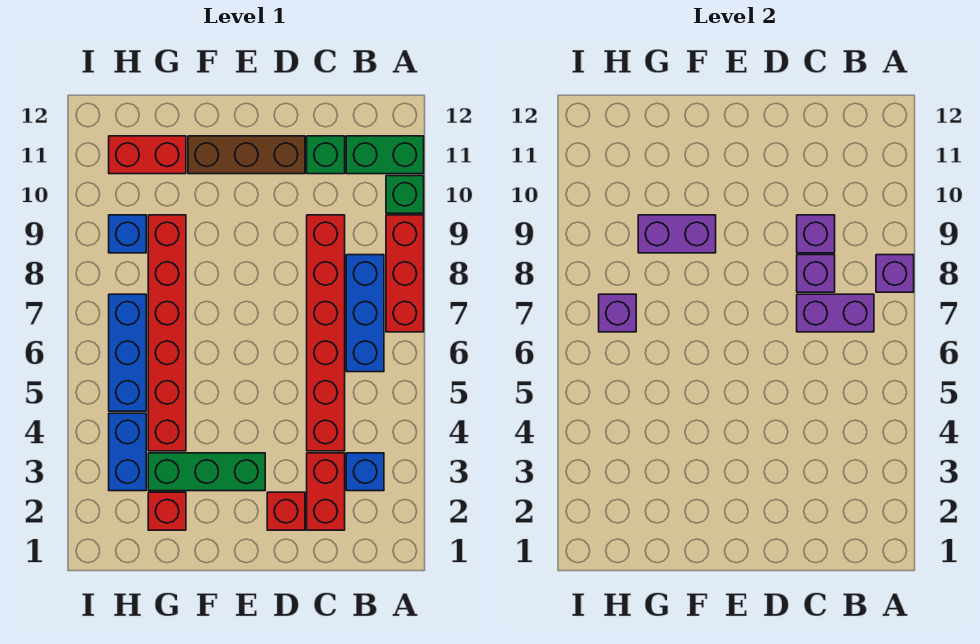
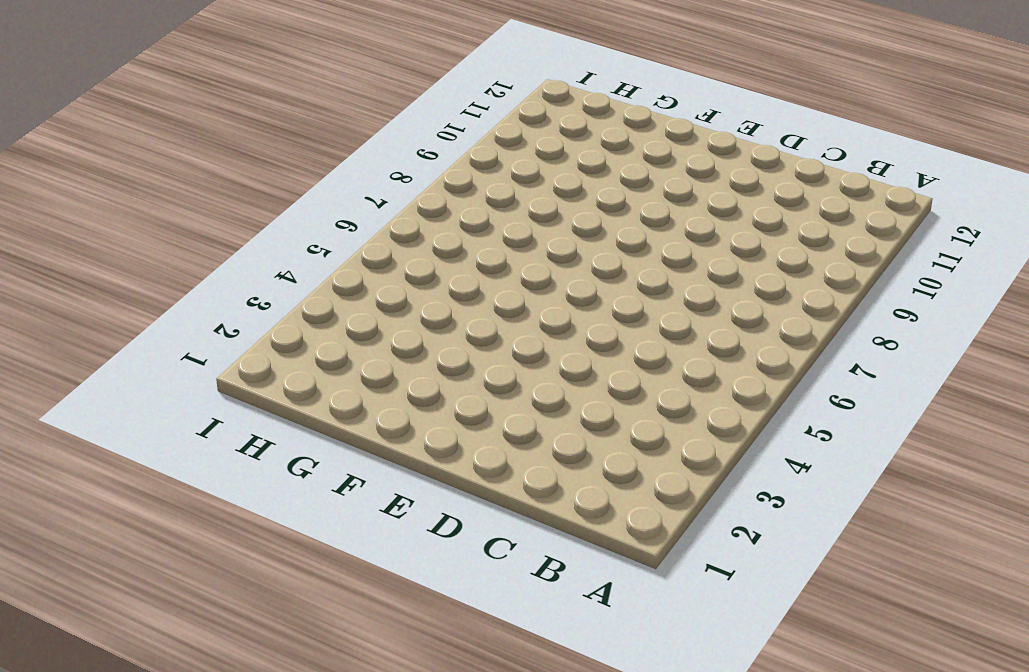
none -> red 1x3 brick [386,215,424,332]
none -> green 1x1 brick [386,176,424,213]
none -> green 1x2 brick [346,136,424,174]

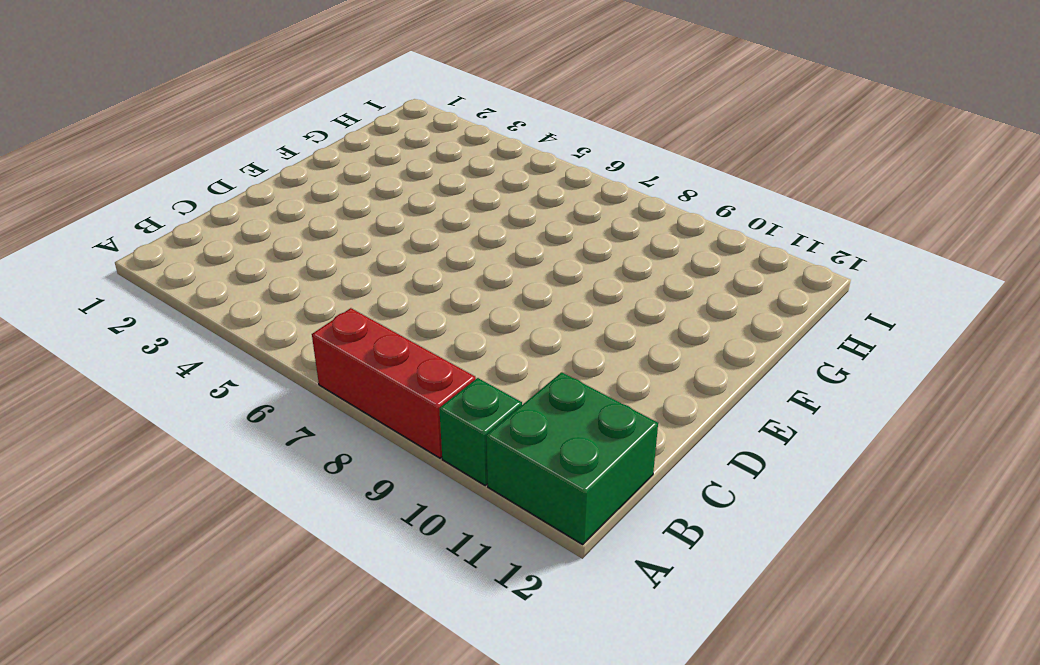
green 2x2 brick [486,372,658,544] -> green 1x2 brick [346,136,424,174]
none -> blue 1x1 brick [346,453,384,491]
none -> blue 1x3 brick [346,255,384,372]
none -> red 1x2 brick [307,453,345,530]

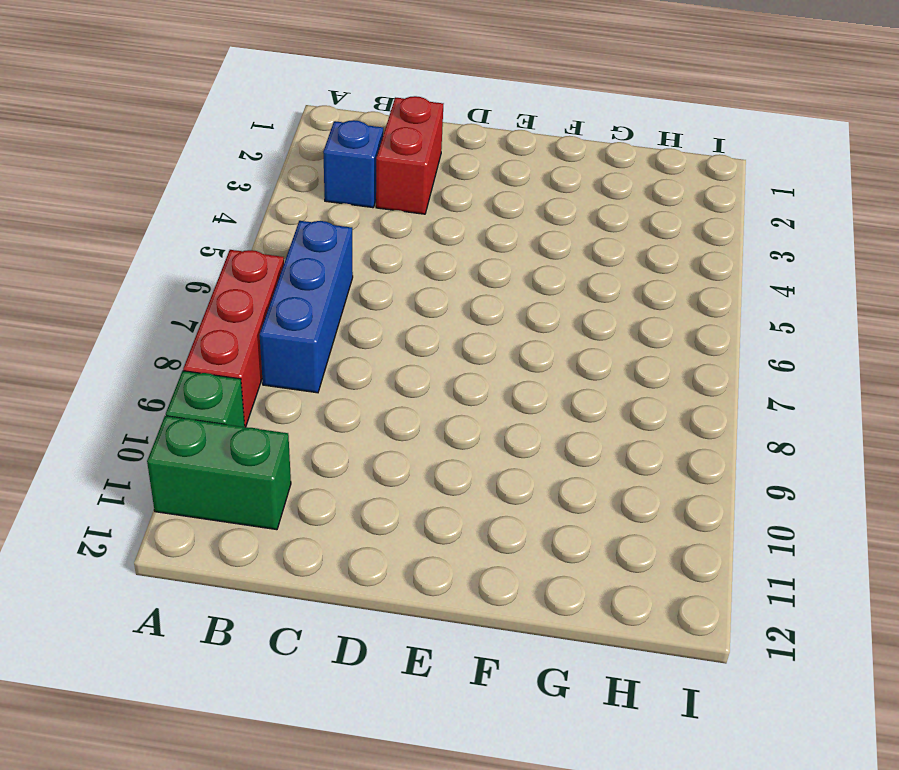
none -> red 1x6 brick [307,215,345,451]
none -> green 1x1 brick [307,136,345,174]
none -> red 1x1 brick [267,492,305,530]

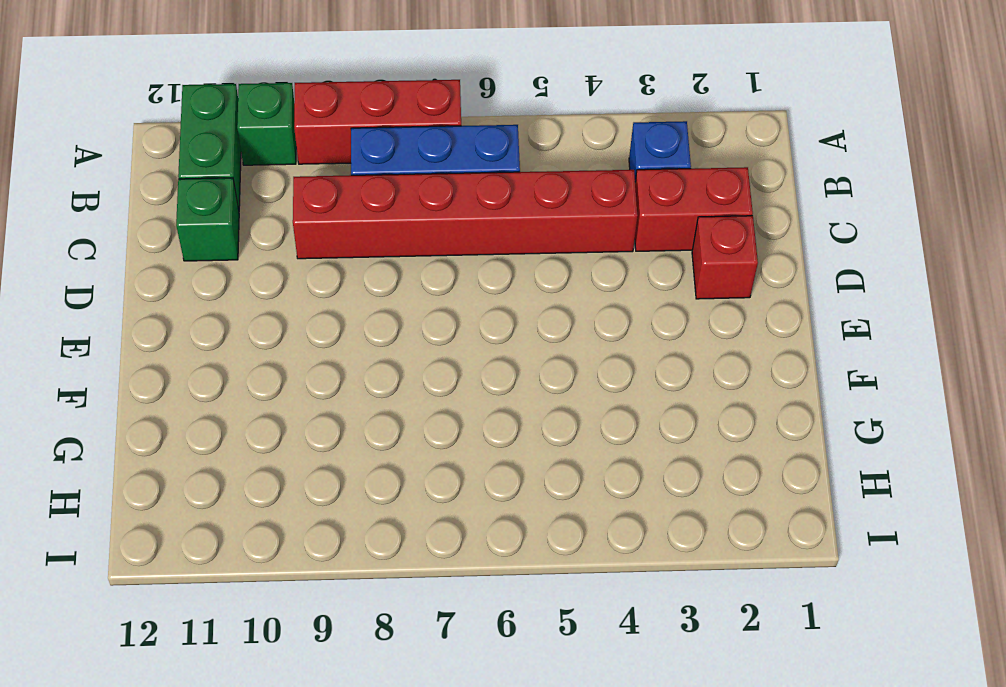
none -> brown 1x3 brick [188,136,305,174]
none -> green 1x3 brick [148,453,265,491]
none -> red 1x1 brick [148,492,186,530]

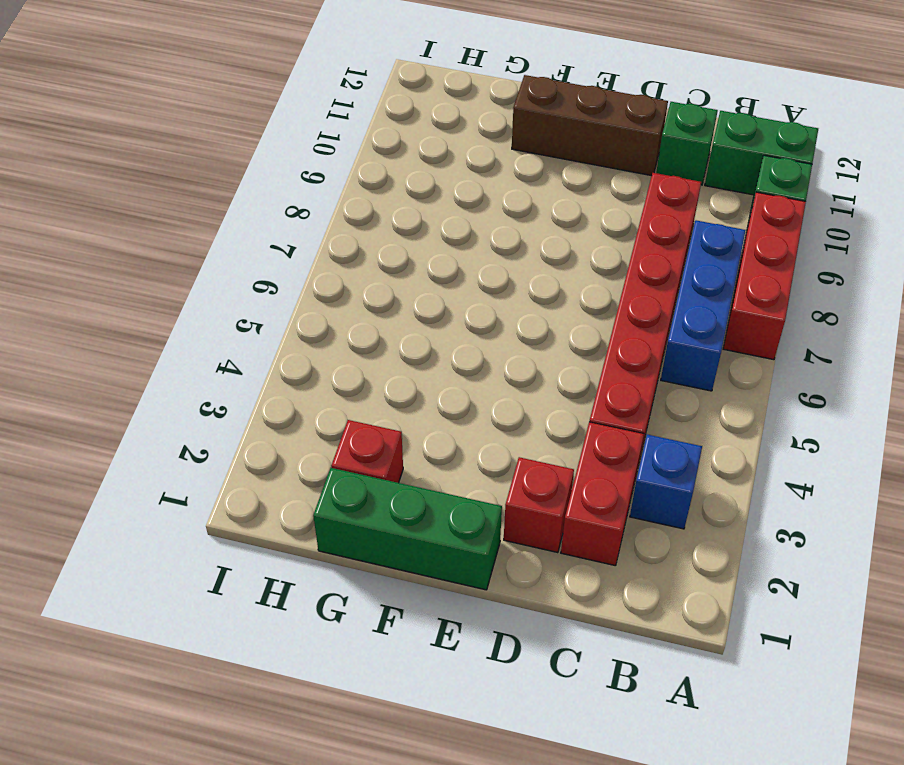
green 1x3 brick [313,468,502,590] -> green 1x3 brick moved to [148,453,265,491]
none -> red 1x6 brick [148,215,186,451]
none -> red 1x2 brick [109,136,186,174]
none -> blue 1x2 brick [109,413,146,491]

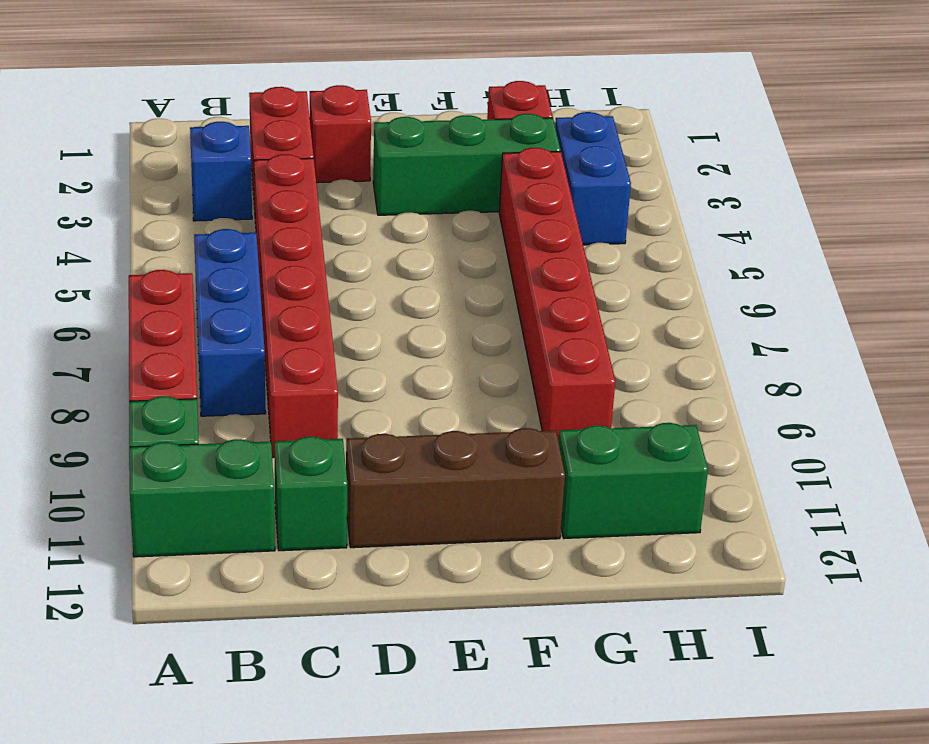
green 1x2 brick [559,423,708,539] -> red 1x2 brick [109,136,186,174]
none -> blue 1x3 brick [109,294,146,411]
none -> blue 1x1 brick [109,215,146,253]
none -> purple 1x1 brick [876,255,914,292]

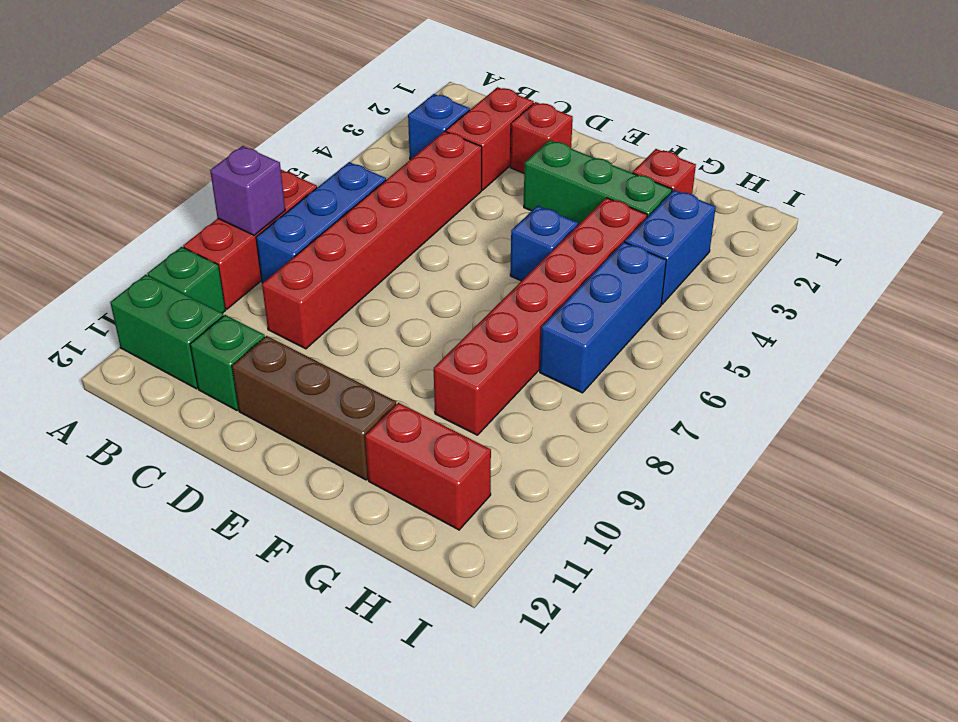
blue 1x1 brick [510,206,578,281] -> blue 1x1 brick moved to [109,215,146,253]
none -> purple 1x2 brick [797,294,874,332]
none -> purple 1x1 brick [797,255,835,292]
none -> purple 1x1 brick [797,215,835,253]

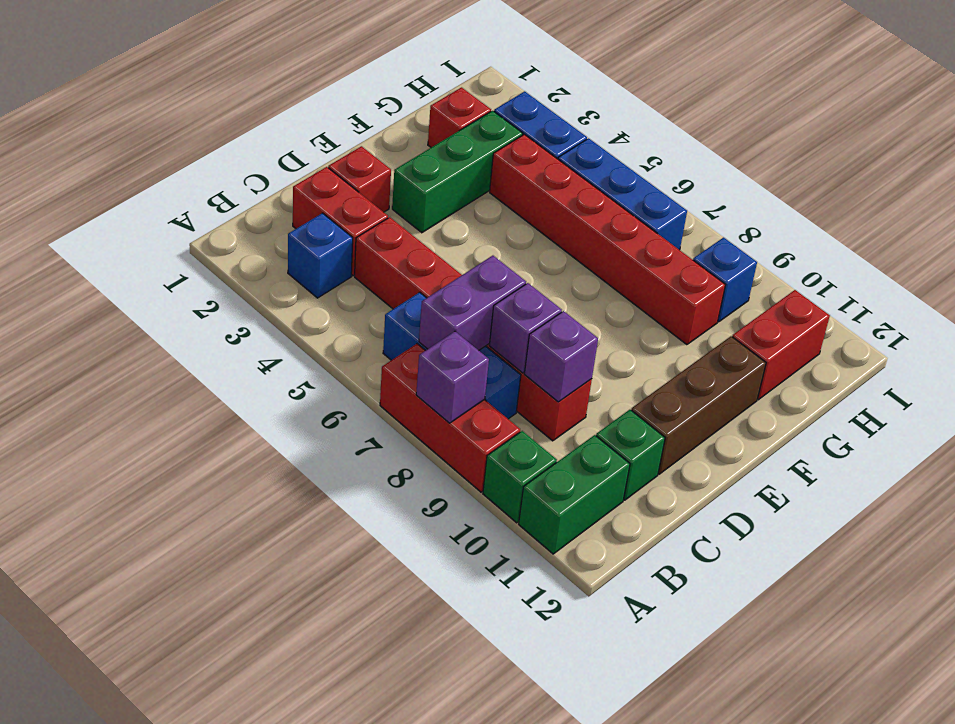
none -> purple 1x2 brick [638,215,716,253]
none -> purple 1x1 brick [599,294,636,332]

